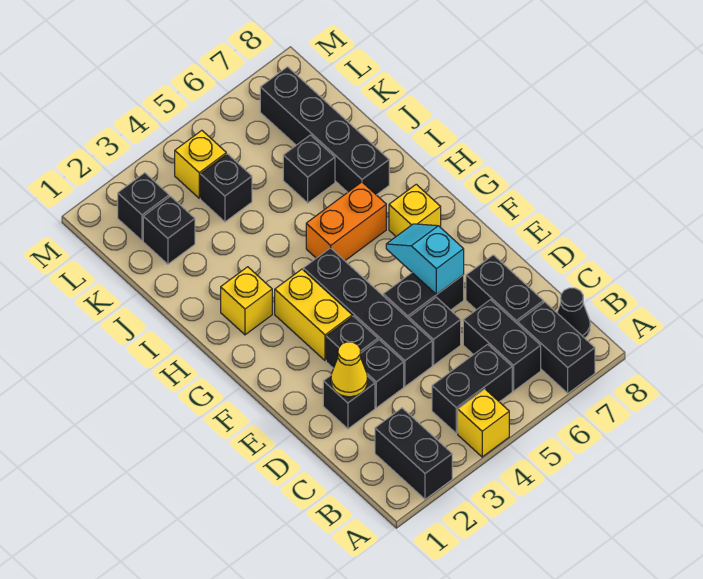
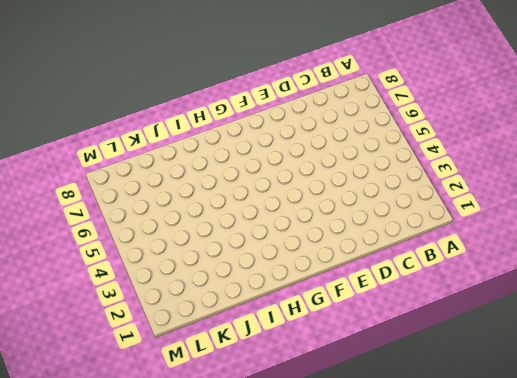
none -> black 1x2 brick [375,408,452,499]
none -> yellow 1x1 brick [458,389,509,457]
none -> black 1x2 brick [518,302,595,393]

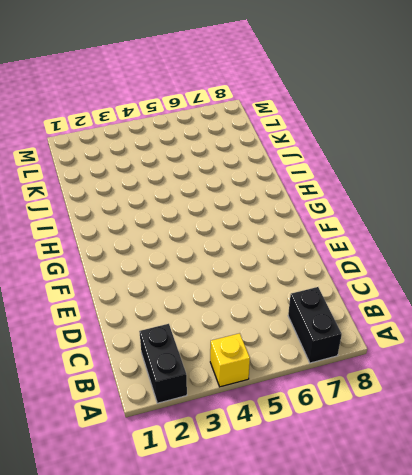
none -> black 1x2 brick [432,344,512,433]
none -> black 1x2 brick [463,300,541,391]
none -> black 1x1 cone [557,288,590,338]

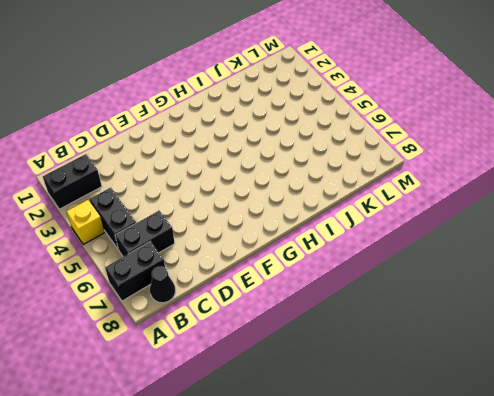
none -> black 1x2 brick [466,255,544,324]
none -> black 1x1 brick [323,376,375,429]
none -> black 1x1 brick [360,340,404,408]

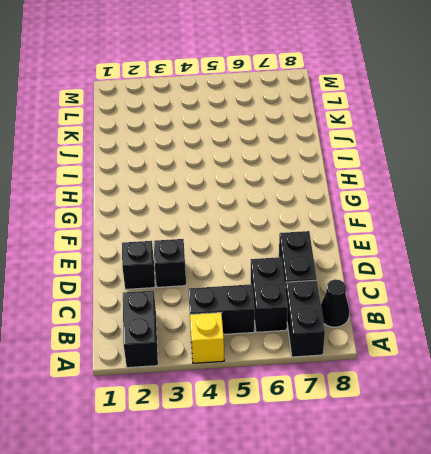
none -> black 1x4 brick [303,248,432,386]
none -> black 1x1 brick [409,297,461,365]
none -> black 1x1 brick [326,316,378,368]

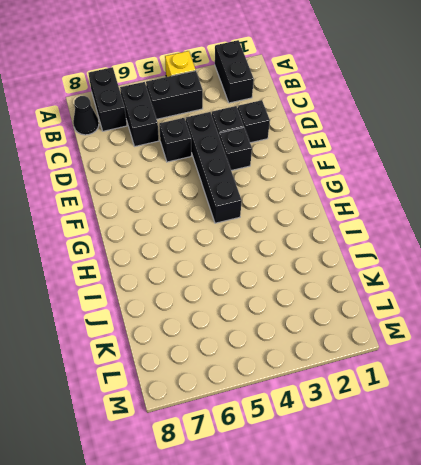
none -> black 1x2 brick [466,255,544,324]
none -> black 1x2 brick [383,273,464,319]
none -> yellow 1x2 brick [275,269,352,361]

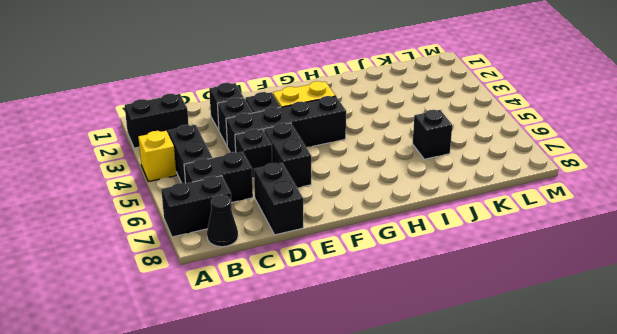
black 1x2 brick [254,163,303,235] -> black 1x2 brick turned to [466,255,544,324]
none -> yellow 1x1 brick [389,184,441,236]
none -> yellow 1x1 brick [221,267,272,335]
none -> orange 1x2 brick [306,182,386,261]

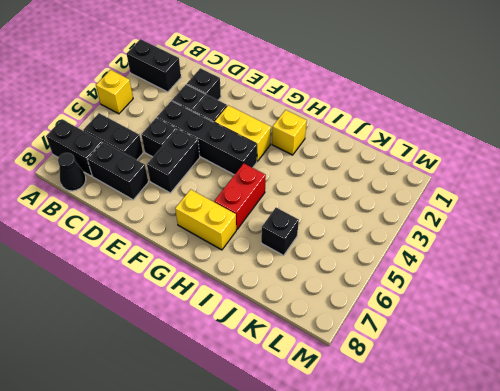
yellow 1x2 brick [175,189,236,250] -> yellow 1x1 brick [389,184,441,236]
red 1x2 brick [214,163,266,230] -> orange 1x2 brick [306,182,386,261]
none -> black 1x2 brick [432,344,512,433]
none -> black 1x4 brick [260,67,389,195]
none -> black 1x1 brick [143,196,195,264]

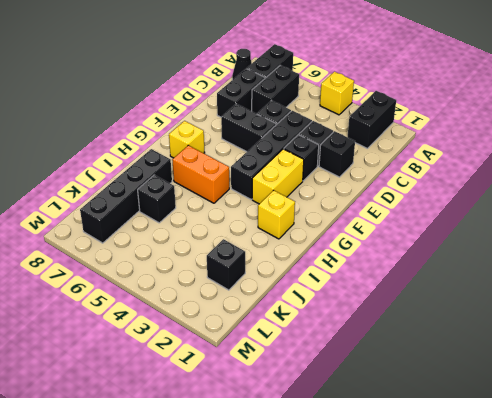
none -> black 1x2 brick [432,344,512,433]
none -> black 1x1 brick [200,154,252,222]
none -> black 1x1 brick [118,173,169,241]

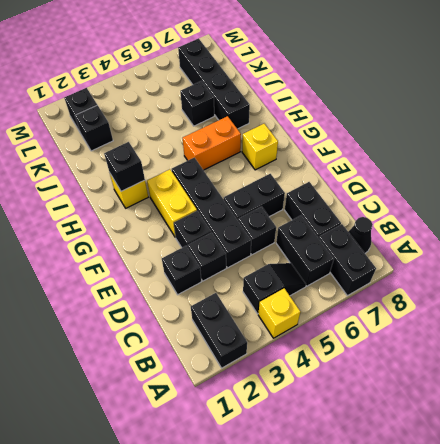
black 1x2 slope [243,263,306,314] -> black 1x2 brick [432,344,512,433]
black 1x1 brick [104,142,145,192] -> black 1x1 brick moved to [200,154,252,222]
none -> yellow 1x1 brick [175,130,226,198]
none -> yellow 1x1 cone [331,342,367,397]
none -> cyan 1x2 slope [386,224,464,294]

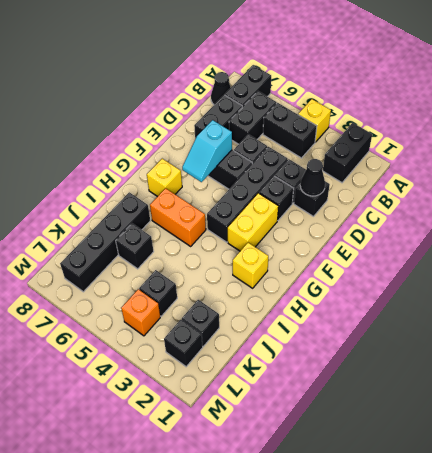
black 1x1 cone [300,159,325,196] -> yellow 1x1 cone [331,342,367,397]
orange 1x1 brick [121,289,160,336] -> yellow 1x1 brick [175,130,226,198]

